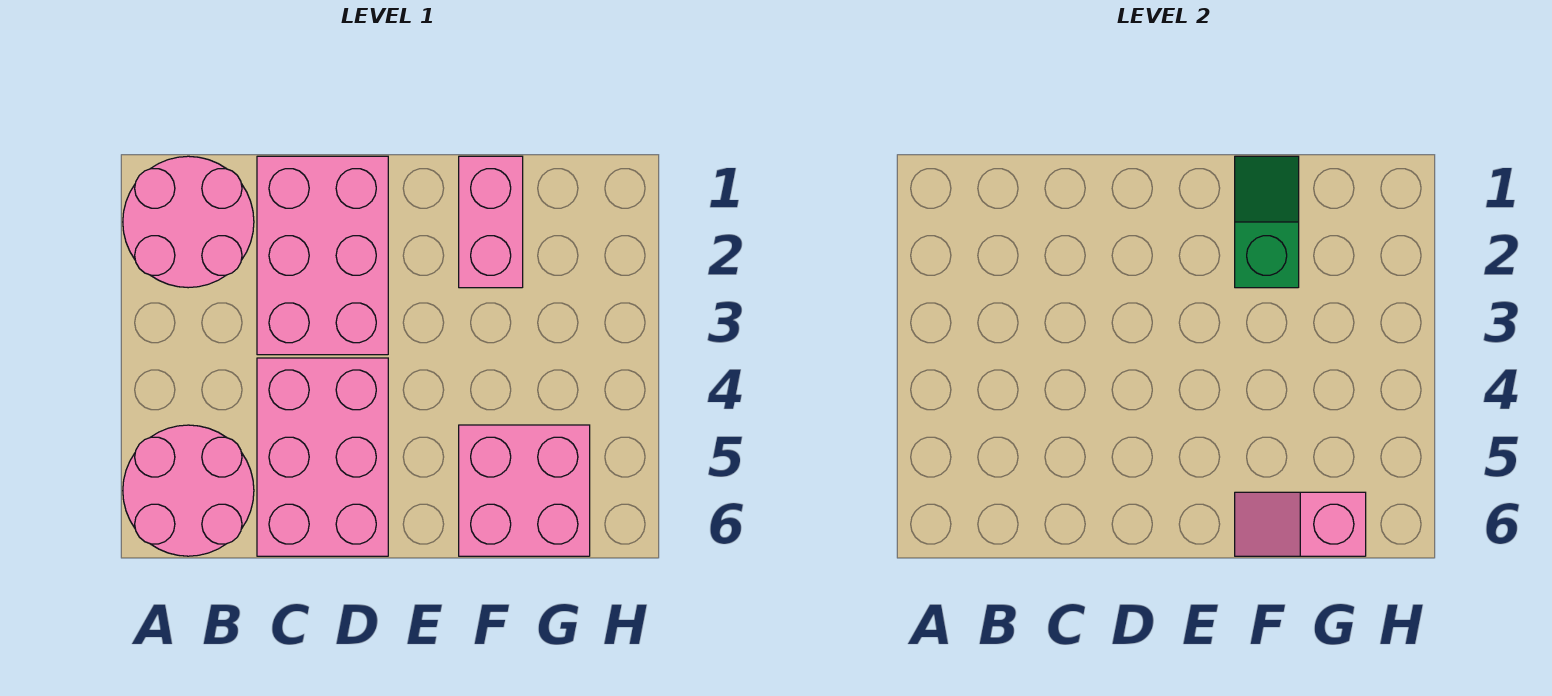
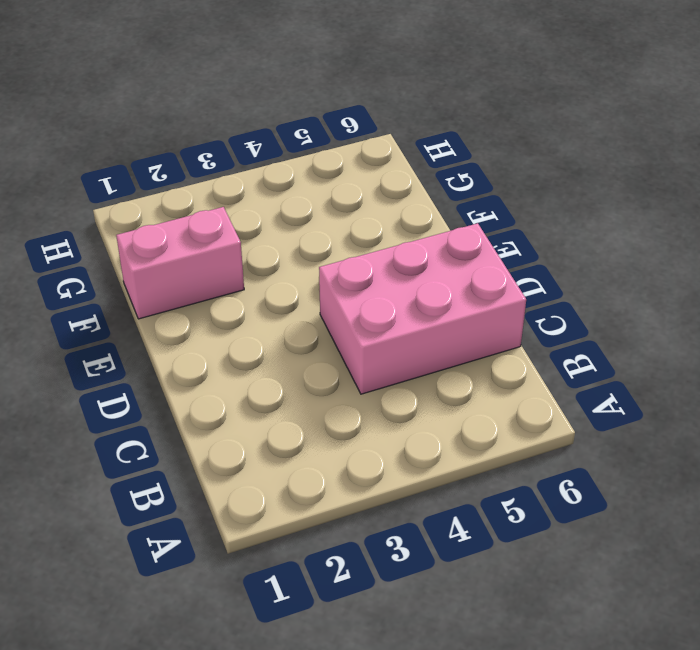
none -> pink 2x2 round brick [123,156,254,288]
none -> pink 2x2 round brick [123,425,254,556]

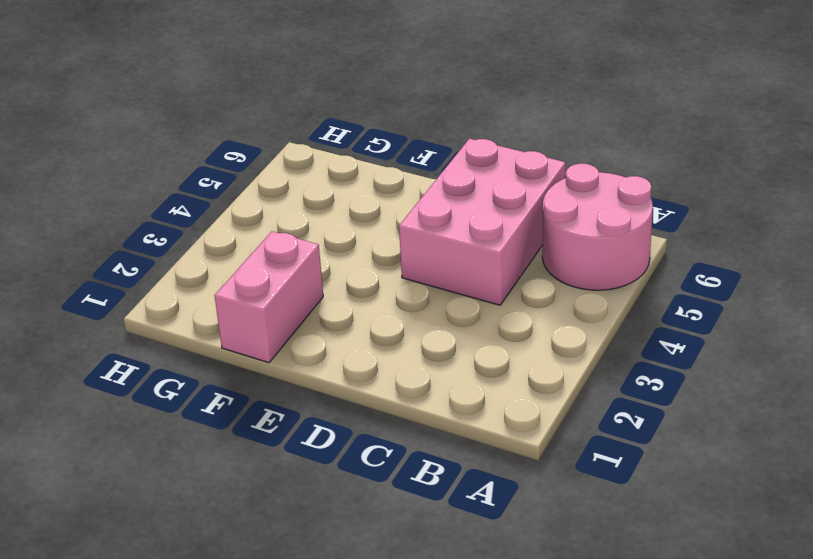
none -> pink 2x2 round brick [123,156,254,288]
none -> pink 2x3 brick [257,156,388,355]

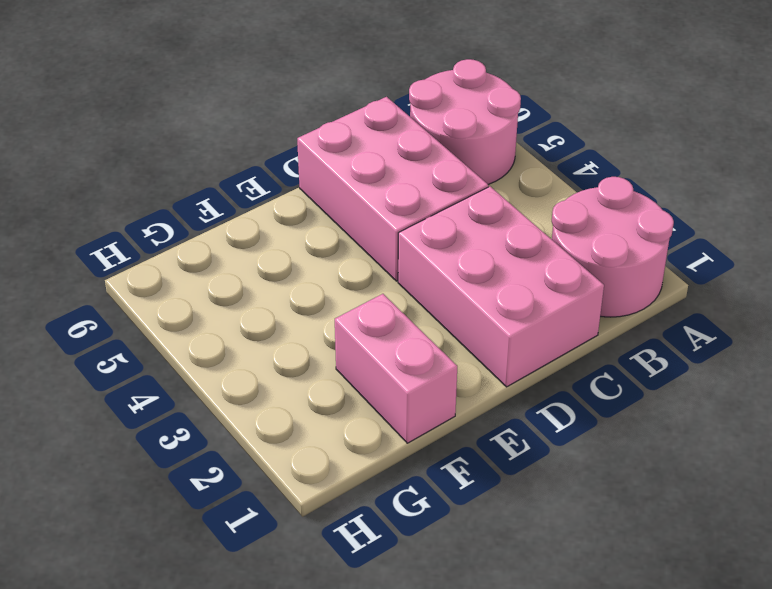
none -> pink 2x2 brick [459,425,590,556]
none -> green 1x2 slope [1235,156,1299,288]

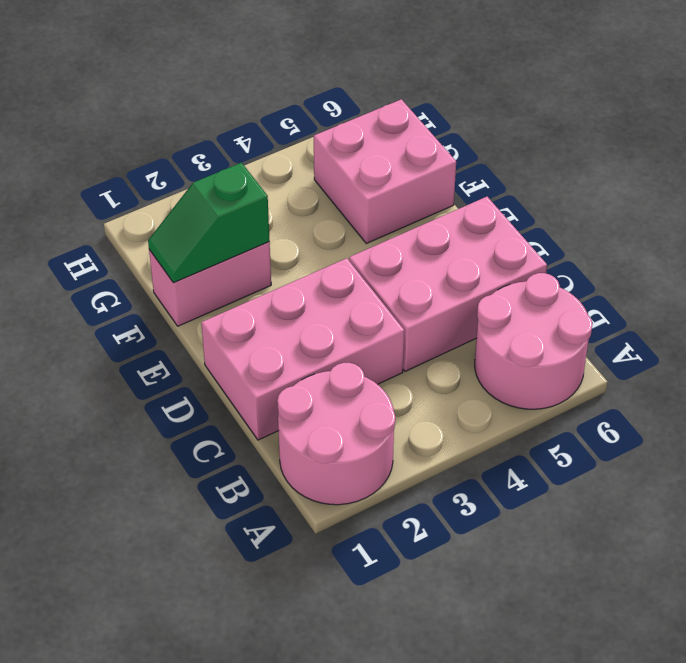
none -> pink 1x2 slope [1235,492,1366,556]

